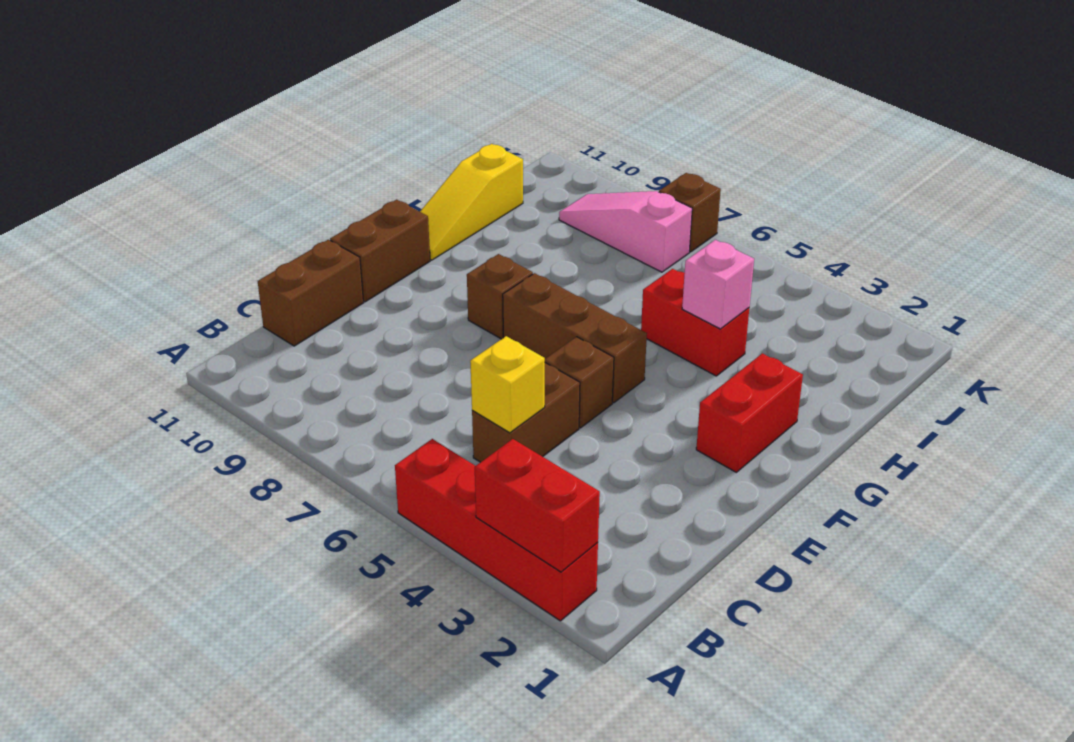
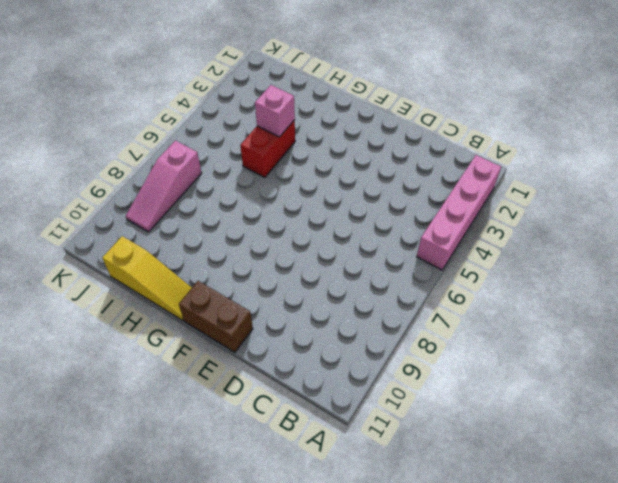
pink 1x4 brick [417,155,501,270] -> red 1x4 brick [395,439,598,621]
none -> brown 1x2 brick [472,363,580,462]
none -> brown 1x2 brick [258,240,363,346]
none -> brown 1x1 brick [545,337,614,428]

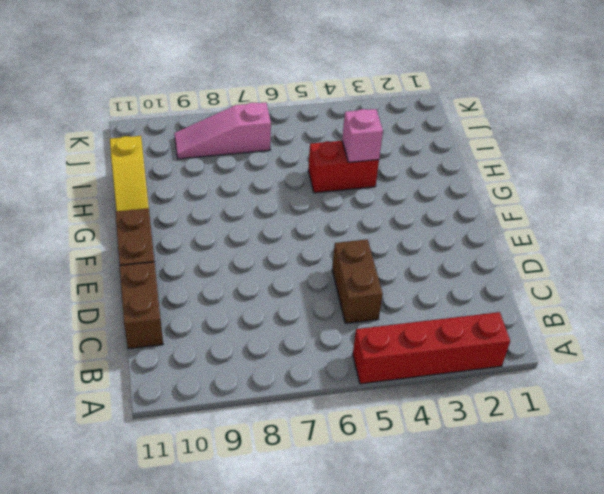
none -> brown 1x1 brick [545,337,614,428]
none -> red 1x2 brick [696,353,803,472]
none -> brown 1x3 brick [503,273,647,403]

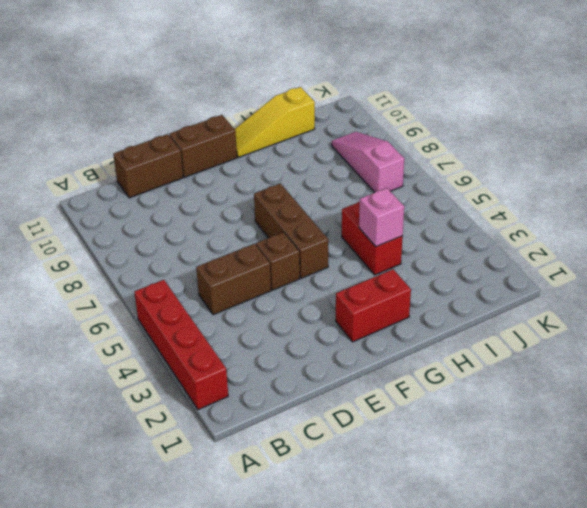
none -> brown 1x1 brick [467,254,533,339]
none -> brown 1x1 brick [659,173,721,252]
none -> red 1x2 brick [475,439,600,572]

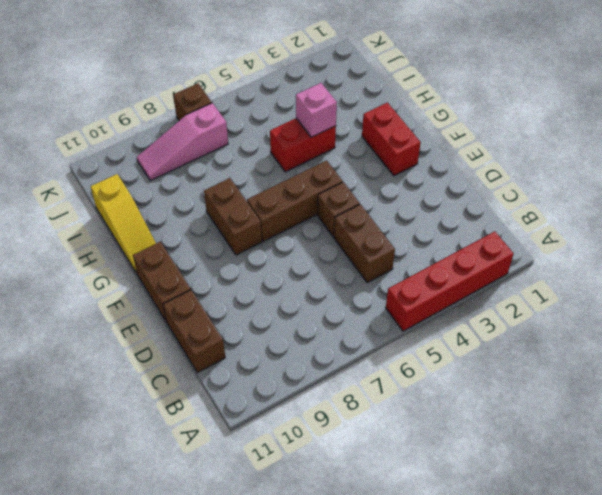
brown 1x2 brick [204,178,262,255] -> brown 1x1 brick [467,254,533,339]
none -> red 1x2 brick [475,439,600,572]
none -> yellow 1x1 brick [470,336,545,433]

